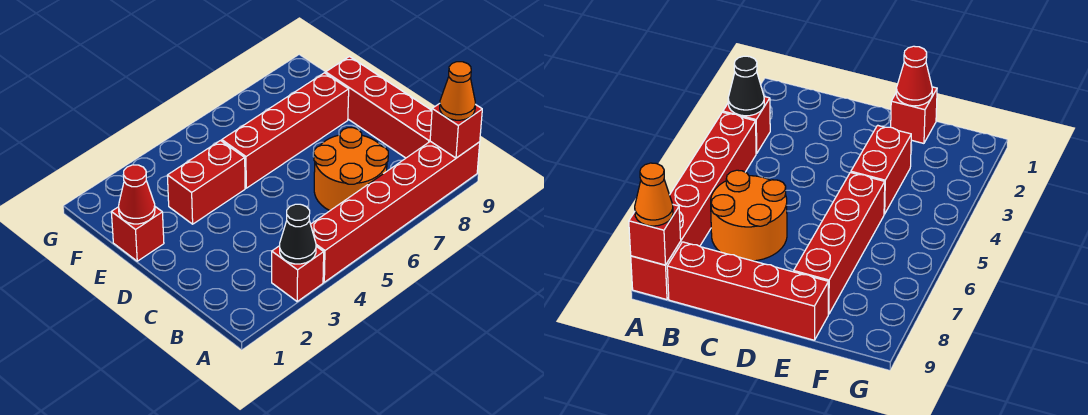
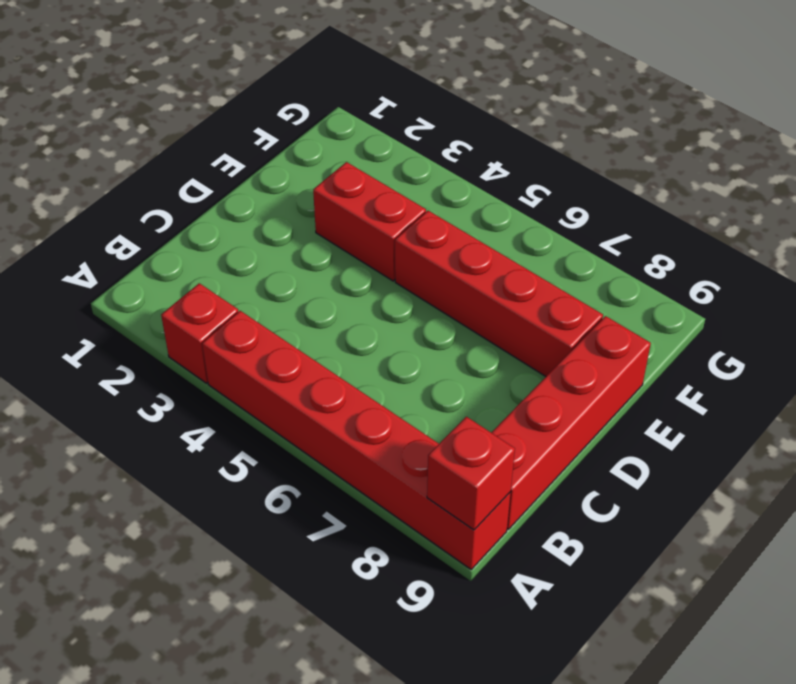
none -> orange 2x2 round brick [314,128,388,211]
none -> red 1x1 brick [111,207,164,261]

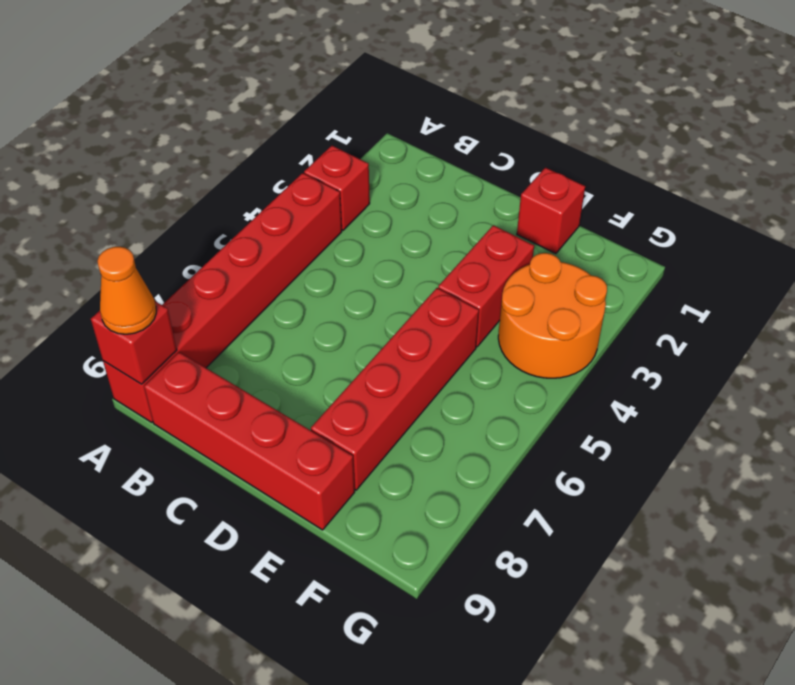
orange 2x2 round brick [498,253,607,378] -> orange 2x2 round brick moved to [314,128,388,211]
none -> black 1x1 cone [280,204,316,264]
none -> red 1x1 cone [119,165,155,224]

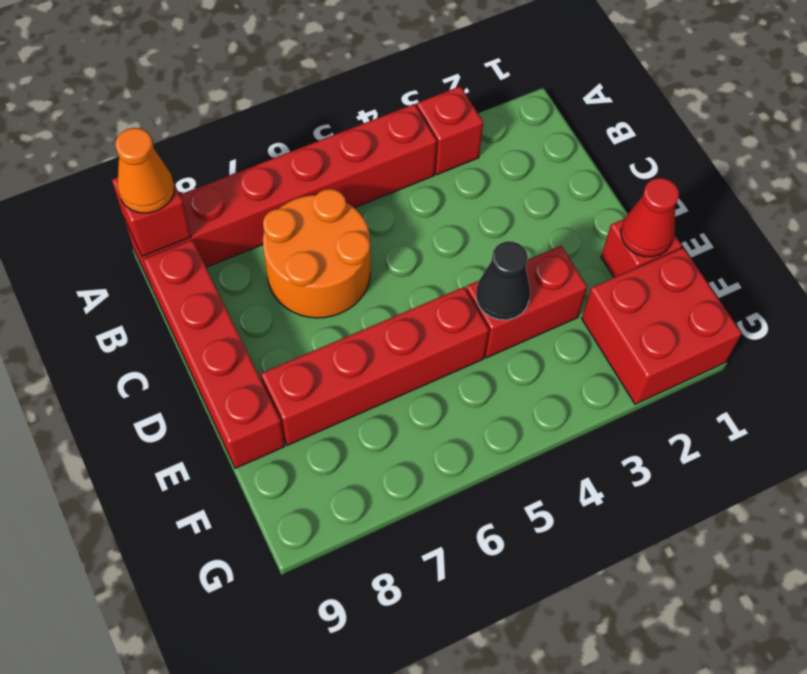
black 1x1 cone [476,241,530,320] -> black 1x1 cone moved to [280,204,316,264]
red 2x2 brick [582,248,742,404] -> none

